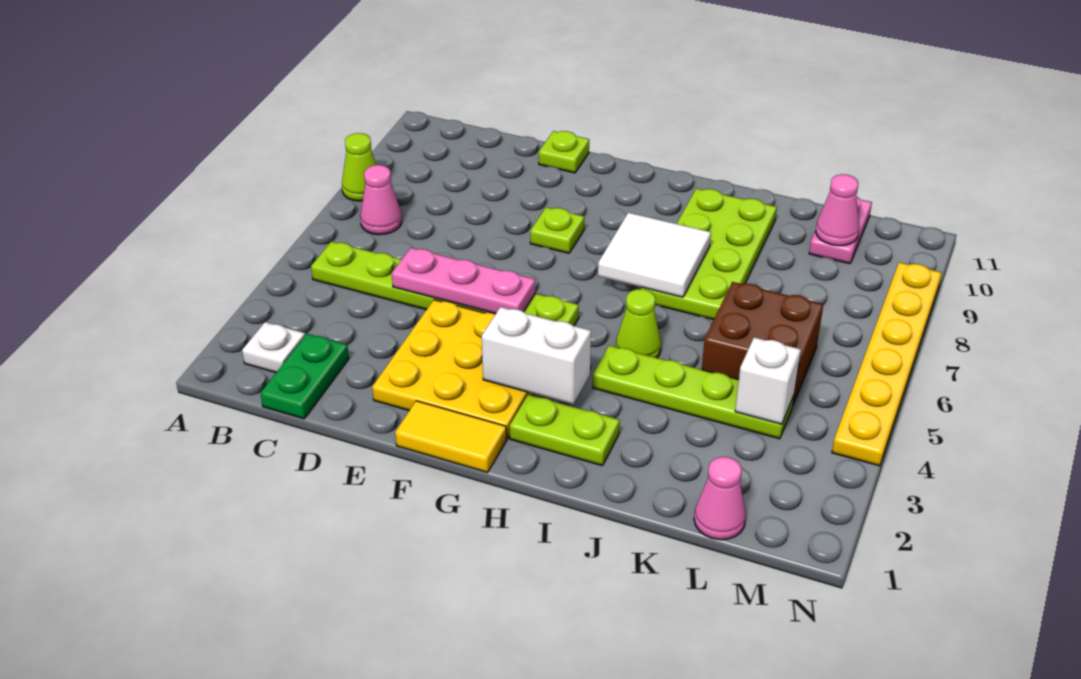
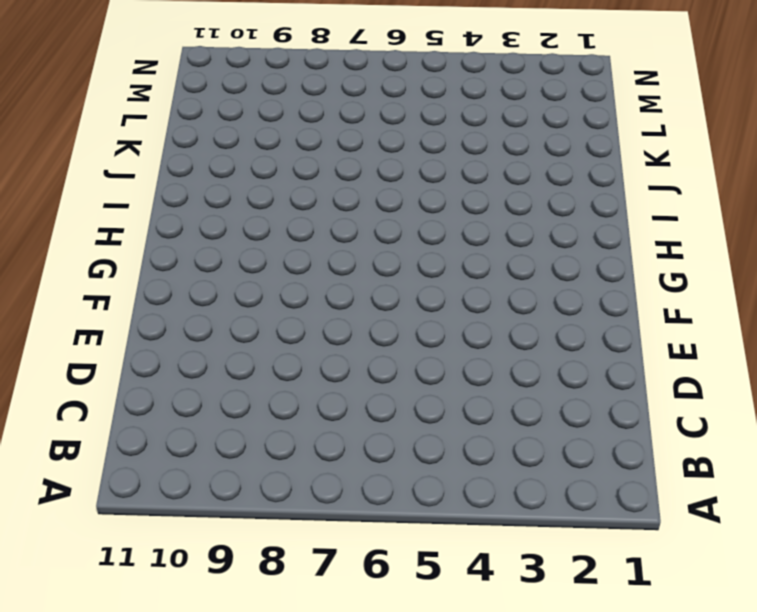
none -> lime 1x1 cone [342,133,376,201]
none -> white 1x1 plate [242,322,305,373]
none -> lime 1x6 plate [311,242,579,326]

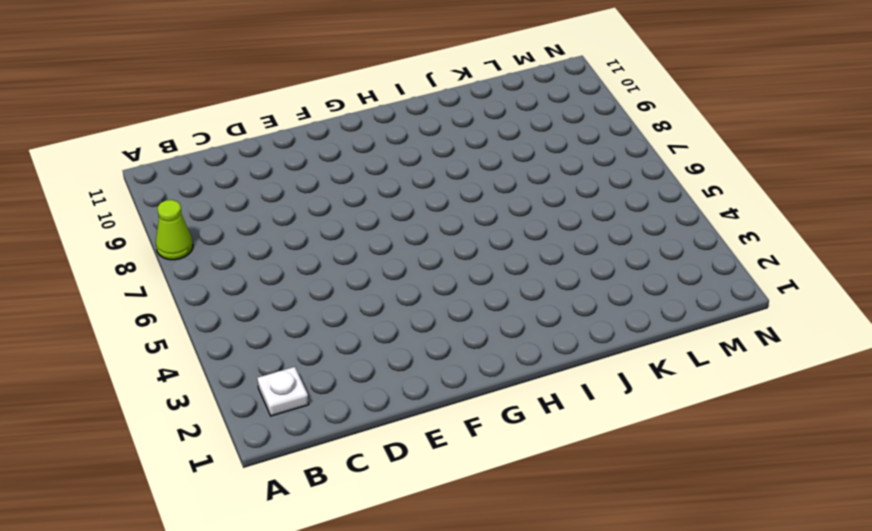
none -> lime 1x6 plate [311,242,579,326]
none -> pink 1x1 cone [360,165,402,235]
none -> green 1x2 plate [261,334,349,419]

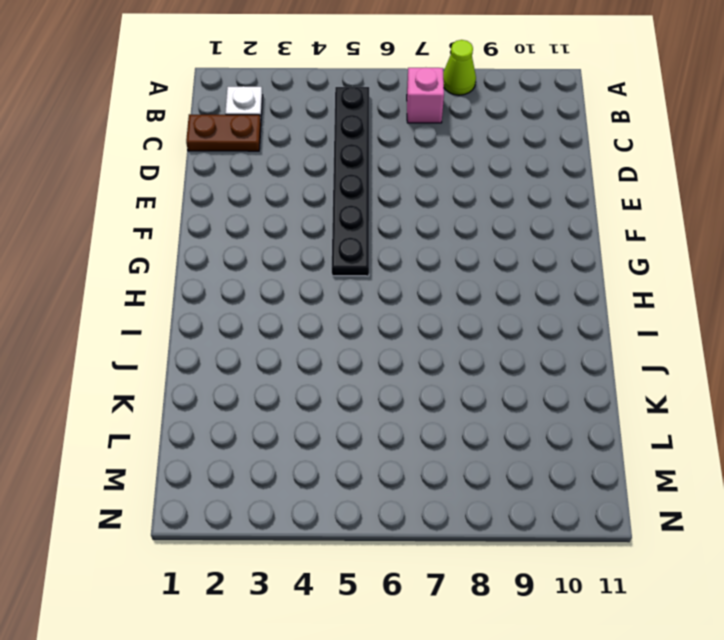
black 1x6 plate [332,87,369,276] -> lime 1x6 plate [311,242,579,326]
pink 1x1 brick [407,68,444,123] -> pink 1x1 cone [360,165,402,235]
brown 1x2 plate [186,114,261,151] -> green 1x2 plate [261,334,349,419]
none -> yellow 3x3 plate [372,300,534,439]
none -> lime 1x1 plate [539,131,589,173]
none -> yellow 1x2 tile [395,401,507,473]

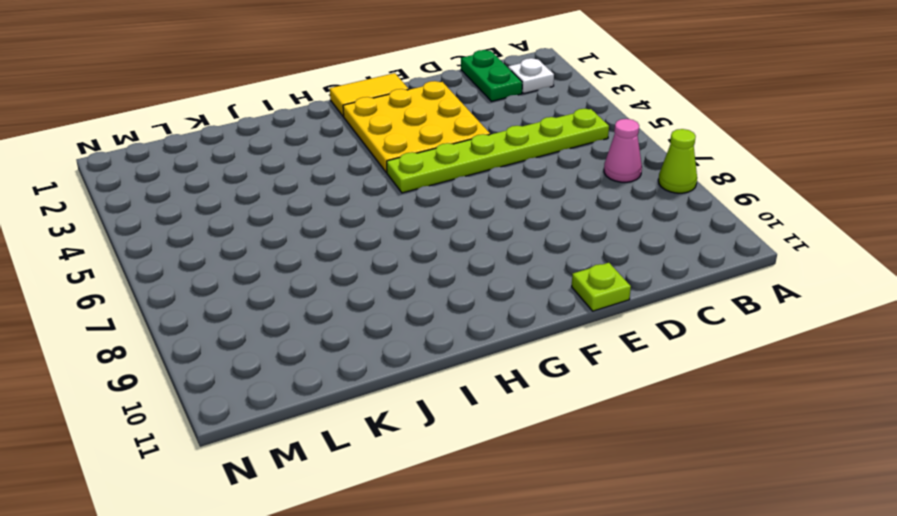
none -> lime 1x1 plate [530,207,584,253]
none -> lime 1x2 plate [510,395,620,466]
none -> lime 1x4 plate [593,346,794,439]

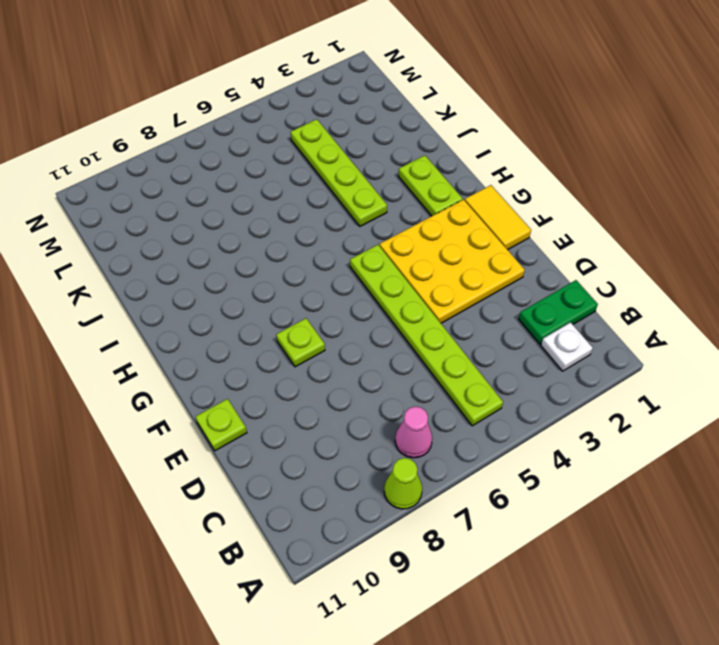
none -> lime 1x1 cone [616,289,661,358]
none -> lime 2x4 plate [641,189,777,320]
none -> brown 2x2 brick [702,282,823,405]

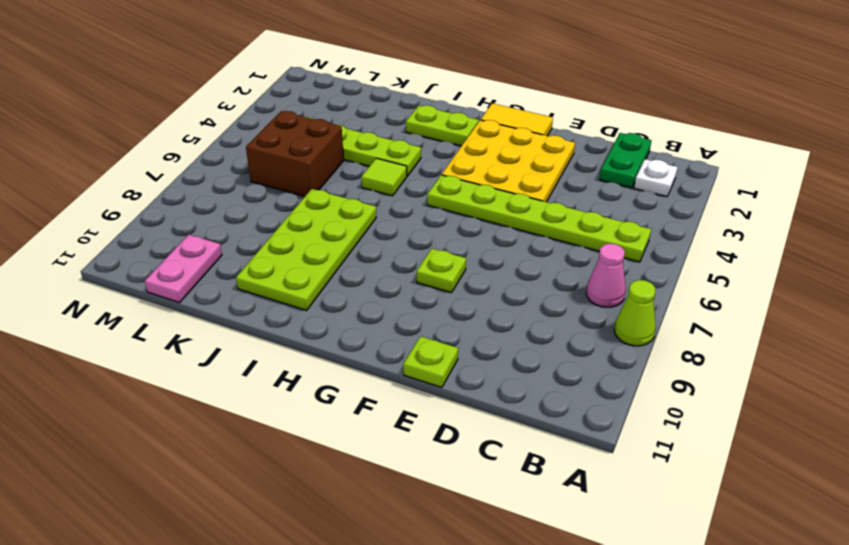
lime 1x1 tile [361,158,407,196] -> lime 1x1 cone [616,289,661,358]
none -> pink 1x1 cone [694,457,746,540]
none -> yellow 1x6 plate [832,262,942,466]
none -> pink 1x3 plate [392,248,535,314]

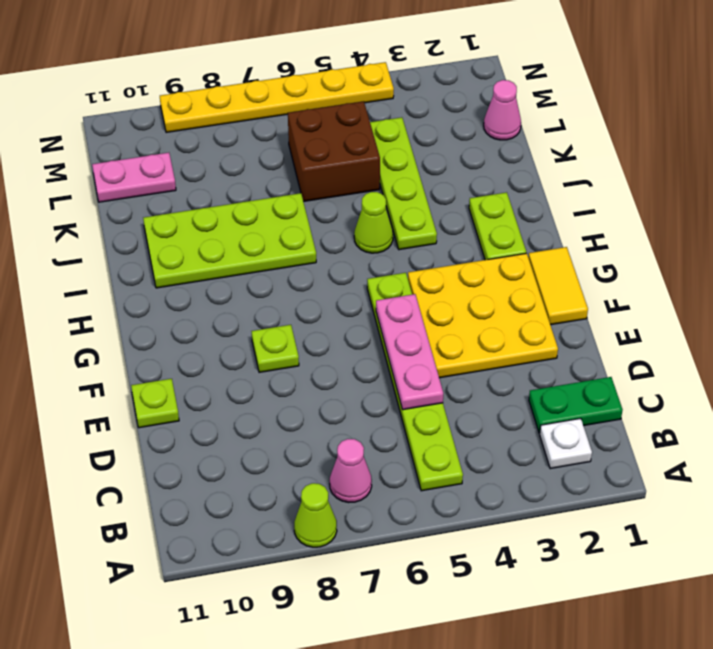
none -> white 1x2 brick [482,307,591,405]
none -> white 2x2 tile [598,213,711,297]
none -> white 1x1 brick [735,337,801,424]

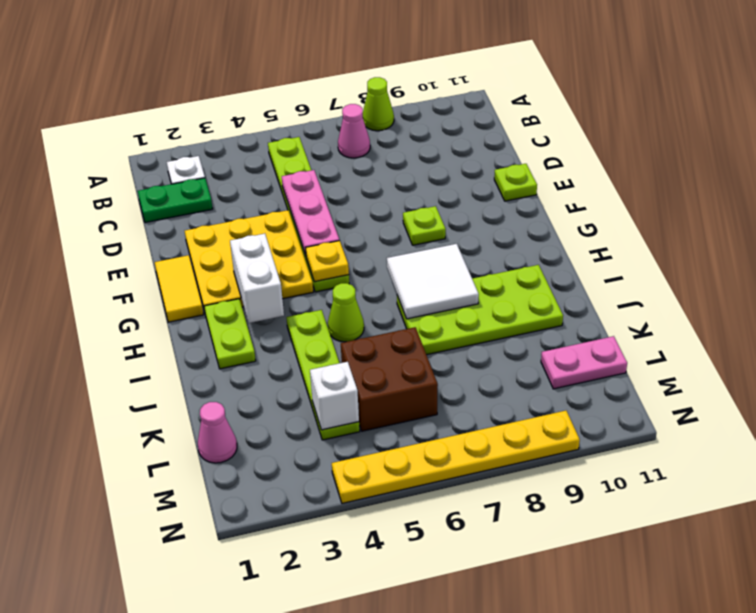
yellow 1x1 plate [306,241,349,282] -> none
none -> pink 1x1 cone [816,174,859,246]

